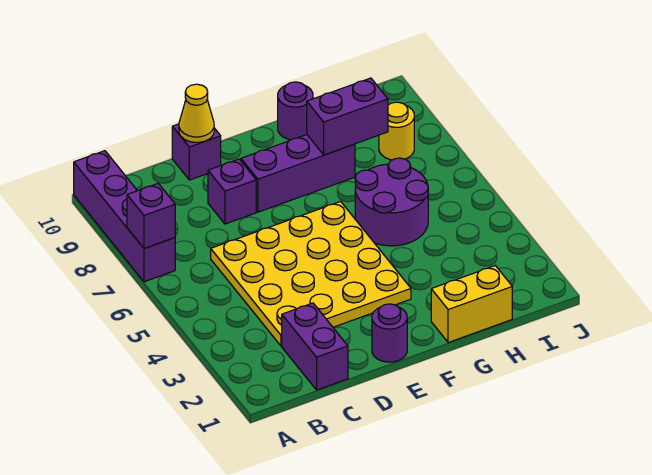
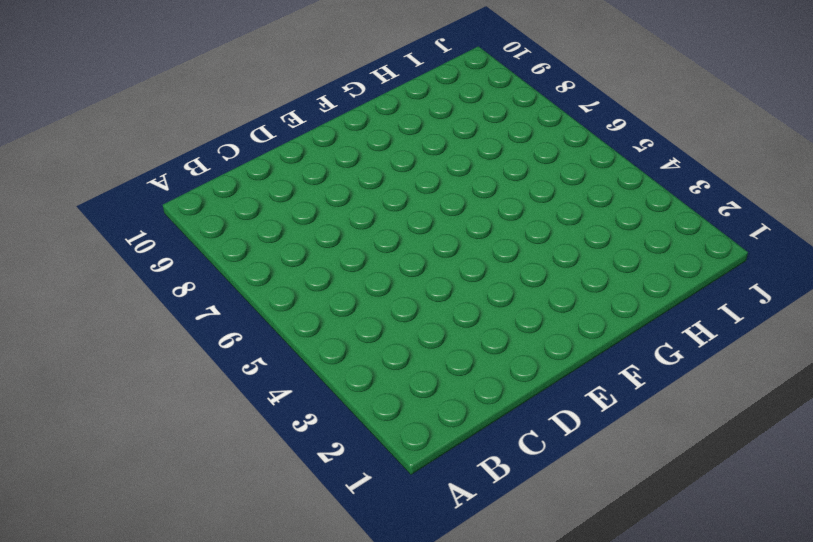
none -> purple 1x4 brick [74,151,175,282]
none -> purple 1x2 brick [282,303,348,390]
none -> yellow 4x4 plate [211,202,411,346]

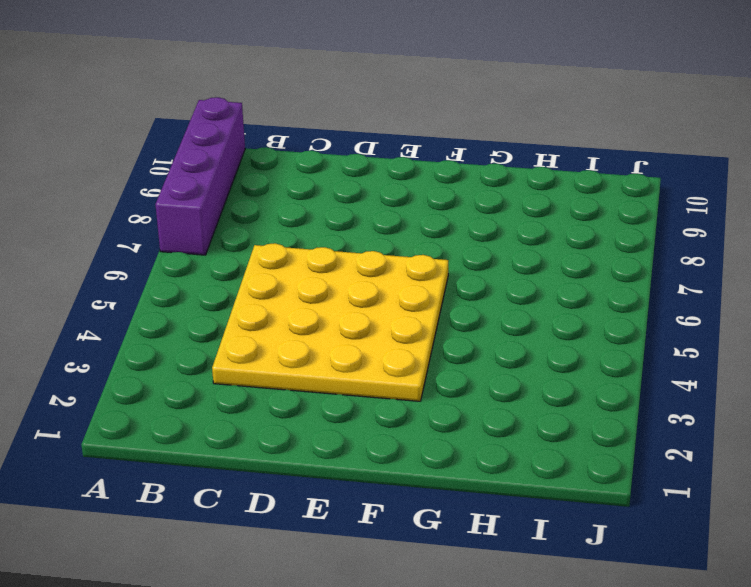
none -> purple 1x2 brick [282,303,348,390]
none -> purple 1x1 brick [208,159,256,224]
none -> purple 1x1 brick [172,124,221,180]

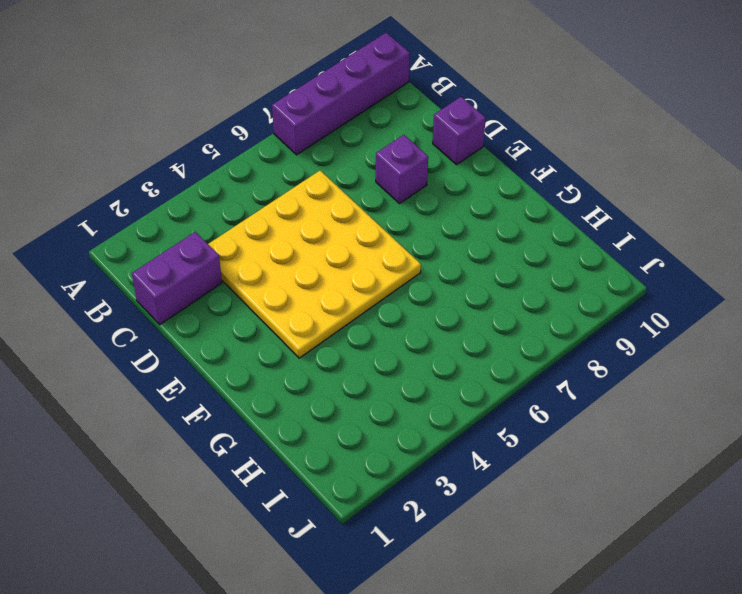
none -> purple 1x1 round brick [372,304,407,362]
none -> purple 1x3 brick [241,135,355,212]
none -> yellow 1x2 brick [431,266,512,343]

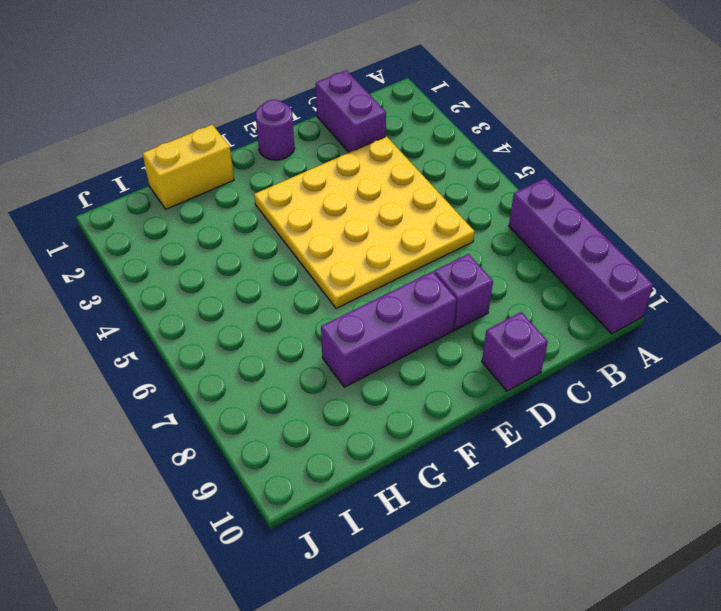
none -> purple 2x2 round brick [355,158,428,246]
none -> purple 1x1 round brick [278,82,313,140]
none -> yellow 1x1 round brick [379,102,414,160]

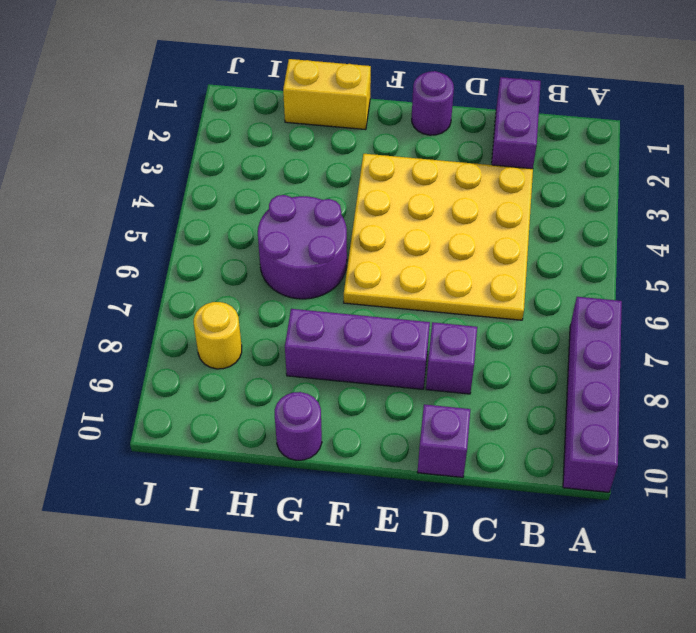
none -> purple 1x1 brick [127,183,175,249]
none -> yellow 1x1 cone [179,84,214,142]
none -> purple 1x2 brick [307,78,388,155]

